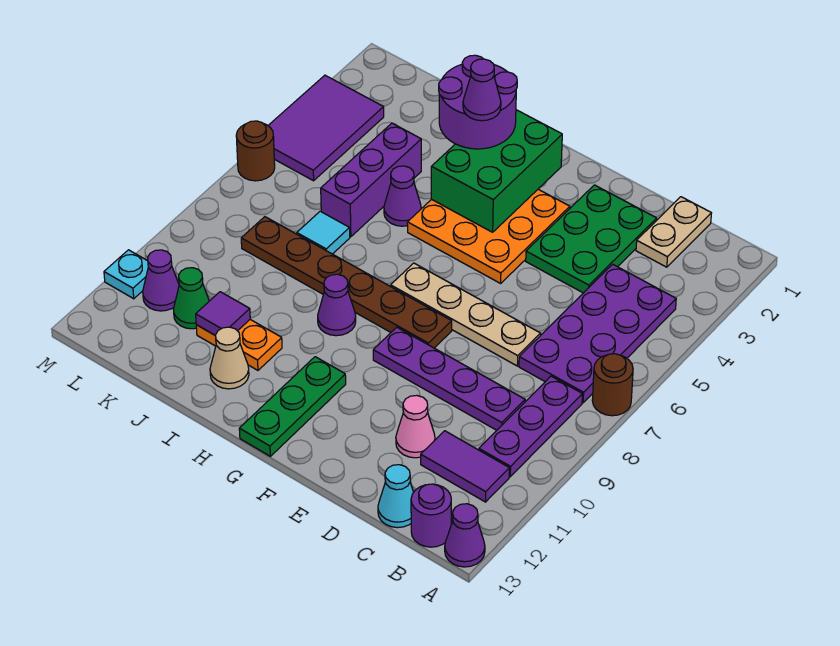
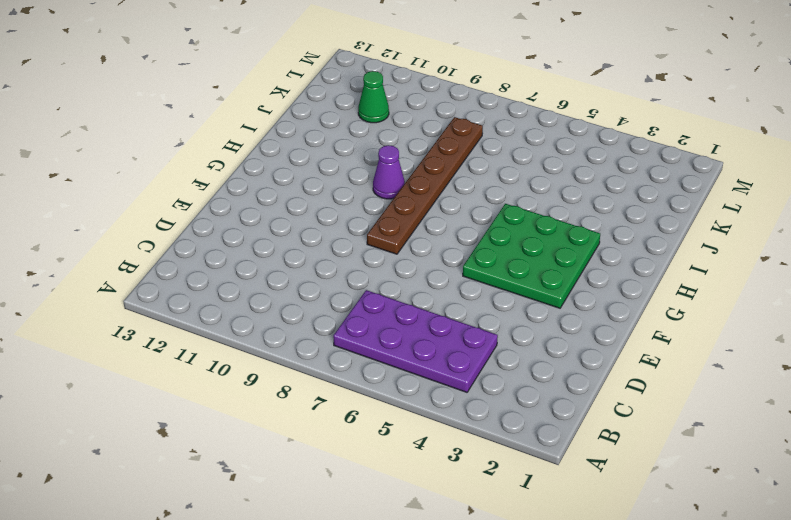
green 3x3 plate [463,204,600,308] -> orange 3x3 plate [407,189,570,283]
none -> brown 1x1 round brick [592,354,633,416]
none -> purple 1x1 cone [445,504,485,567]
none -> purple 1x3 plate [479,376,582,477]
none -> purple 1x2 tile [421,431,509,502]

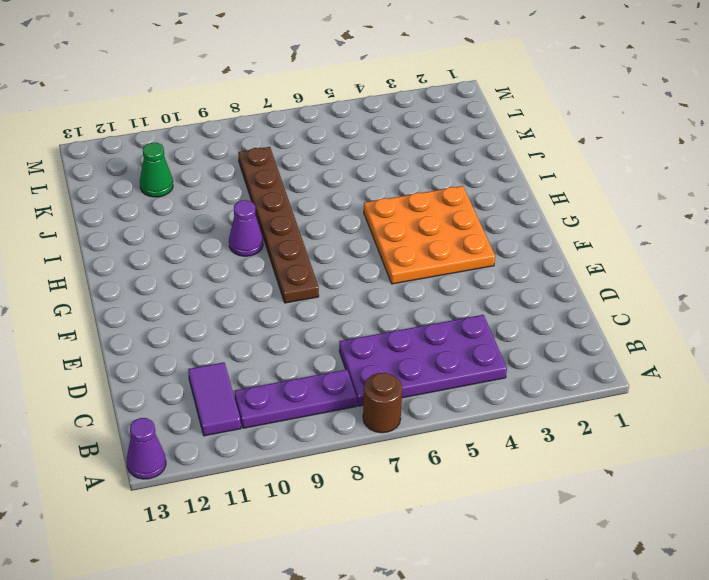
none -> purple 1x1 round brick [411,484,451,547]
none -> tan 1x2 plate [636,197,711,267]
none -> purple 1x4 plate [373,327,525,430]
none -> cyan 1x1 cone [378,465,414,528]

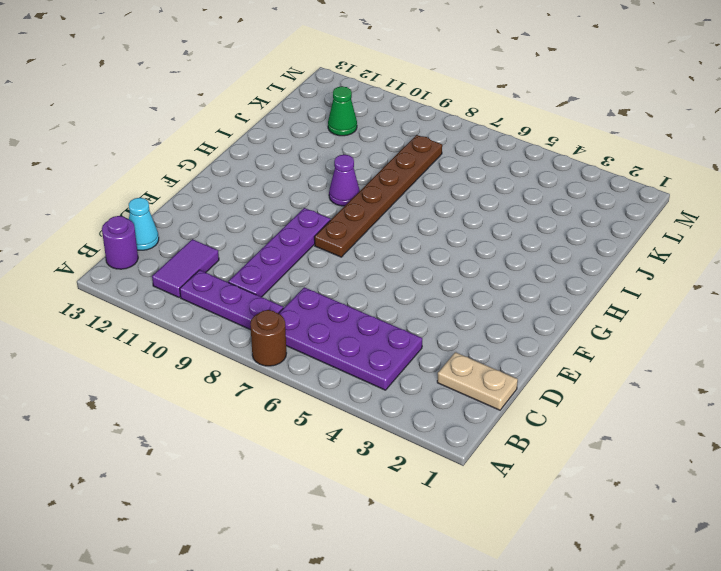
none -> purple 1x1 cone [445,504,485,567]
none -> green 2x3 plate [526,185,657,293]
none -> tan 1x4 plate [391,263,541,366]
none -> pink 1x1 cone [396,396,435,458]

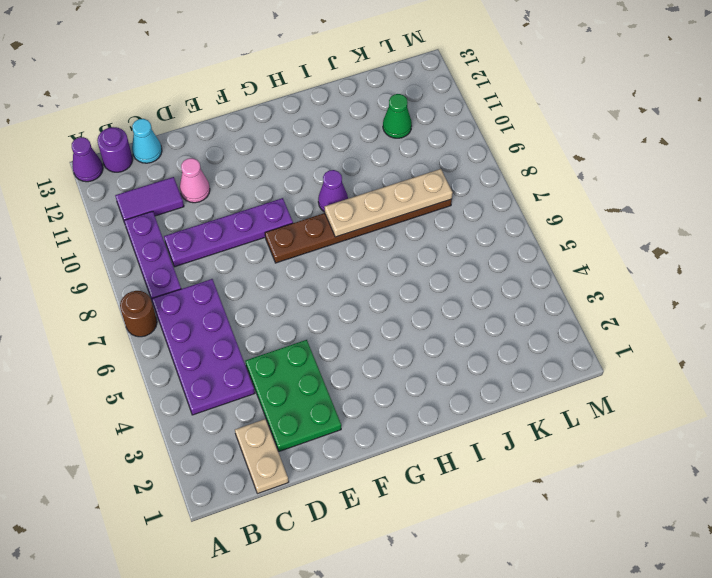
tan 1x4 plate [325,169,452,237] -> tan 1x4 plate moved to [391,263,541,366]
none -> orange 3x3 plate [407,189,570,283]
none -> green 1x3 plate [239,357,346,456]
none -> purple 1x1 cone [384,166,421,226]
none -> orange 1x2 plate [196,320,282,370]

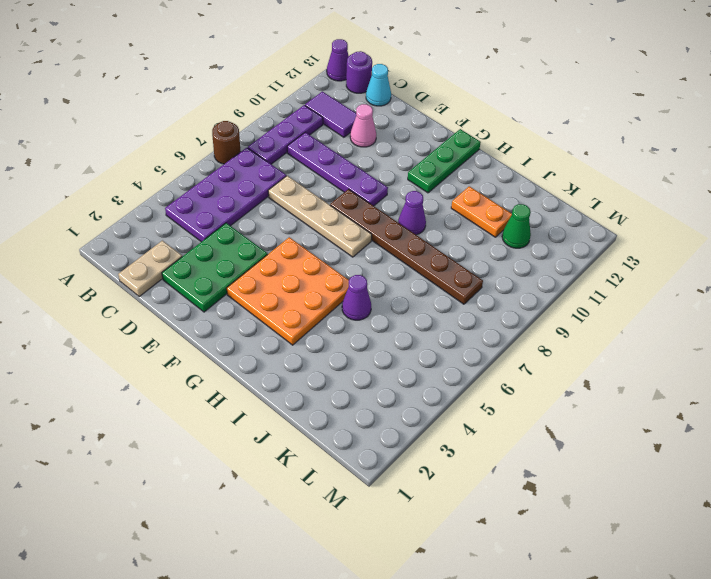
none -> tan 1x1 cone [210,327,249,389]
none -> purple 1x3 brick [321,123,421,237]
none -> cyan 1x1 tile [297,211,350,254]
none -> purple 2x3 tile [268,75,384,181]

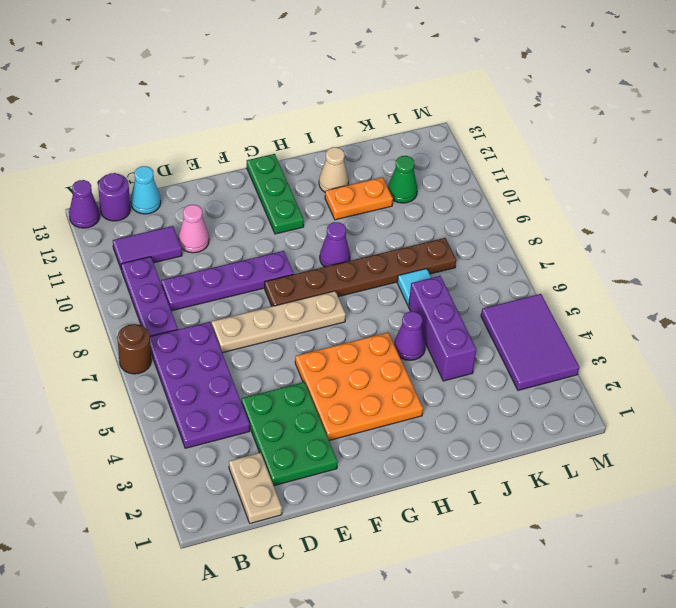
none -> purple 1x1 cone [143,250,179,311]
none -> brown 1x1 round brick [236,121,275,181]
none -> cyan 1x1 plate [104,250,148,299]
none -> green 2x3 brick [431,110,562,232]

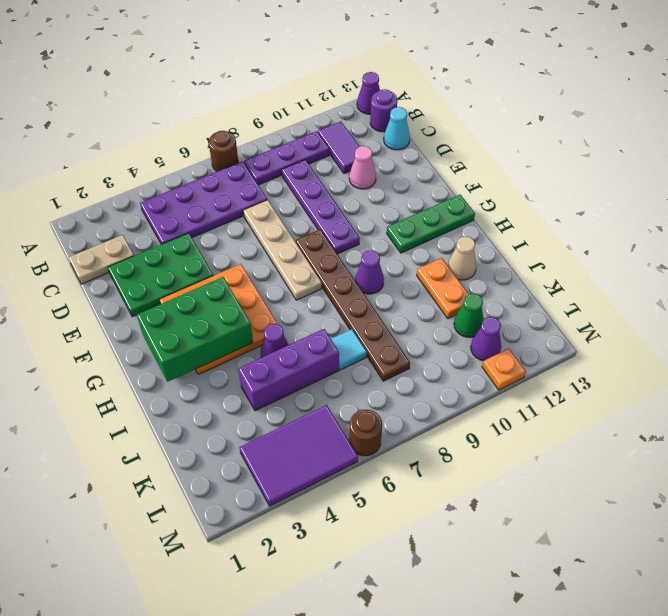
orange 1x1 plate [482,349,526,390] -> cyan 1x1 plate [104,250,148,299]
none -> purple 1x1 tile [196,292,250,336]
none -> purple 2x2 round brick [439,55,517,149]
none -> purple 1x1 cone [463,59,501,121]

